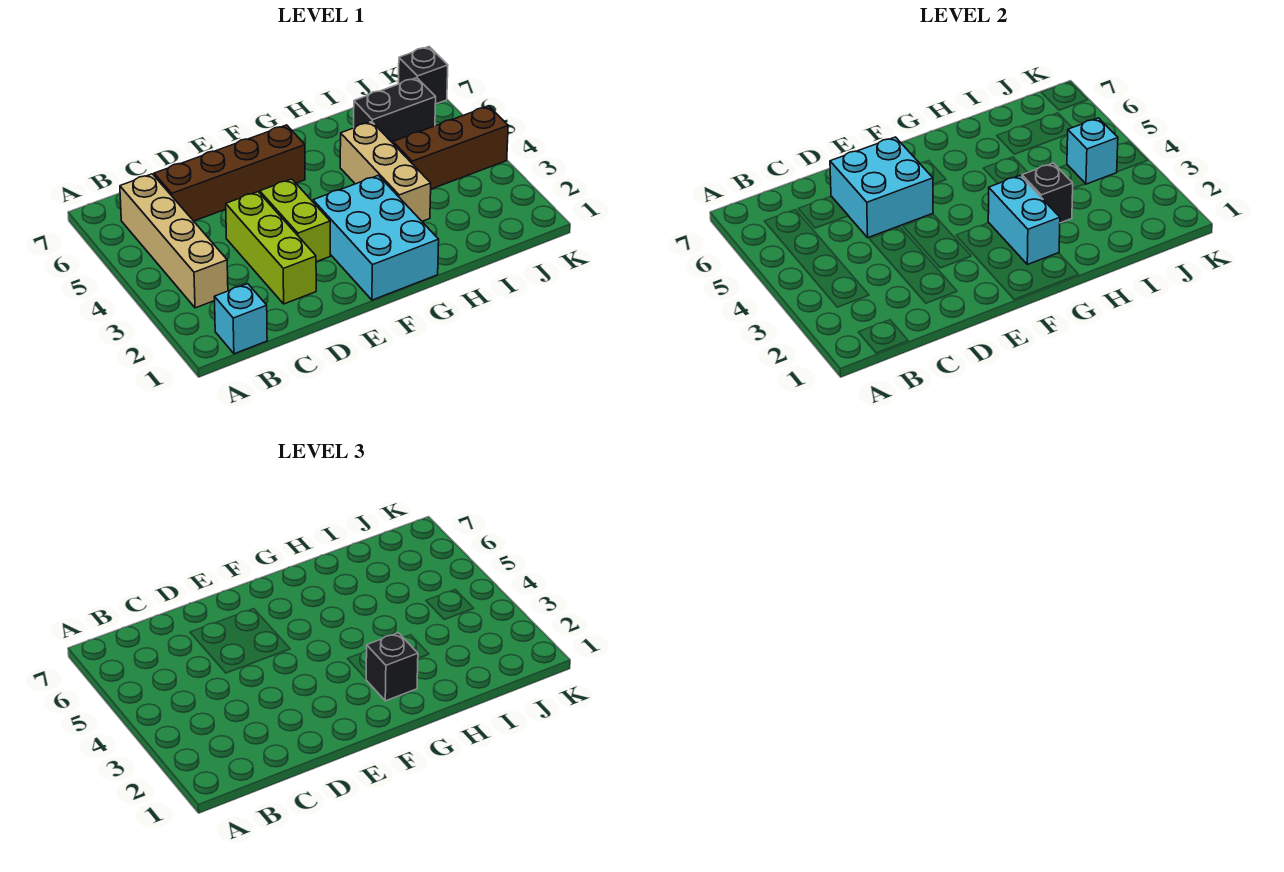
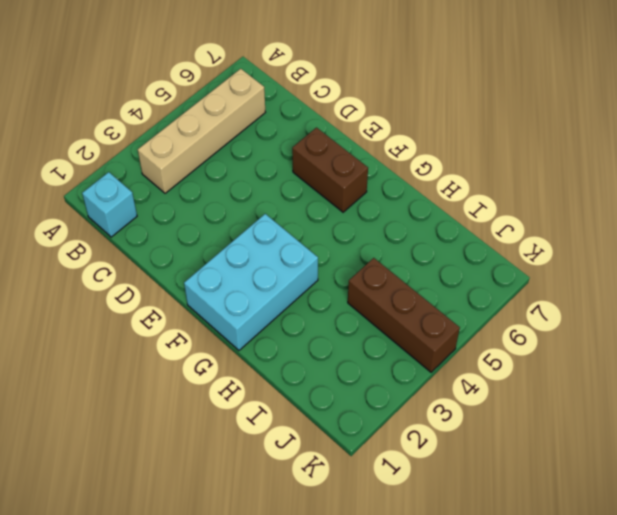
brown 1x2 brick [292,128,368,212] -> brown 1x4 brick [154,125,305,221]
none -> lime 1x3 brick [226,192,316,304]
none -> lime 1x2 brick [260,179,330,262]
none -> tan 1x3 brick [340,122,431,221]

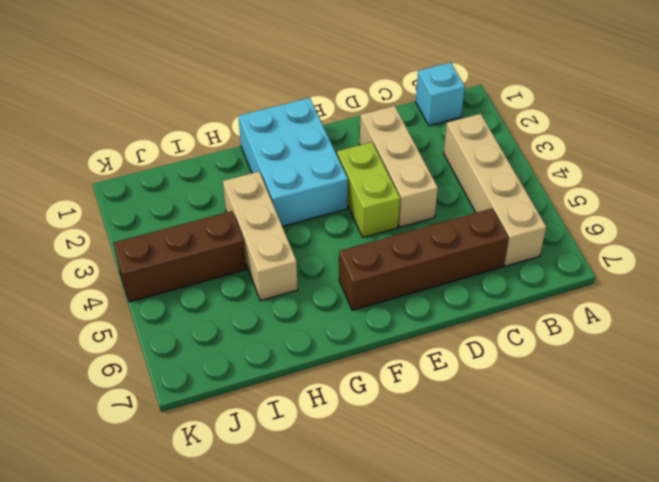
tan 1x3 brick [360,106,438,227] -> lime 1x3 brick [226,192,316,304]
none -> black 1x2 brick [354,78,436,143]
none -> black 1x1 brick [398,47,448,104]
none -> cyan 2x2 brick [830,137,933,238]

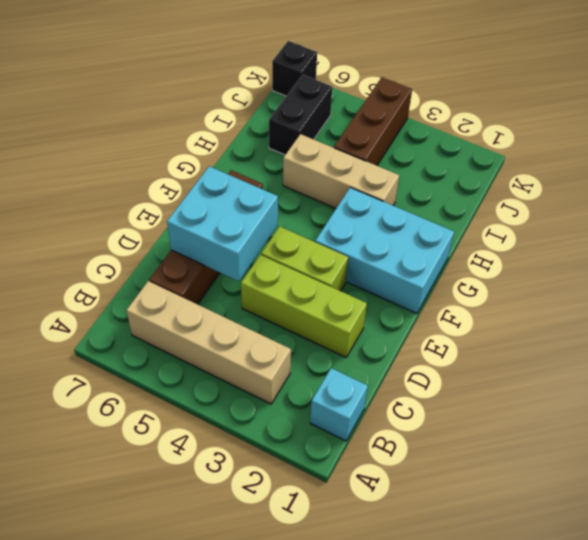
none -> cyan 1x2 brick [988,175,1060,265]
none -> black 1x1 brick [1022,163,1073,223]
none -> cyan 1x1 brick [1067,118,1118,184]

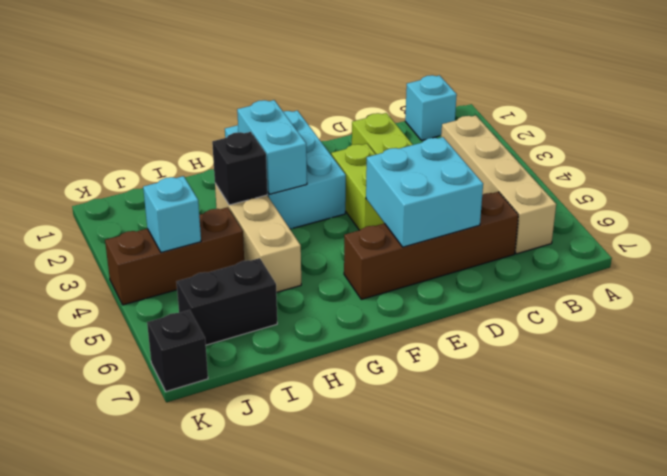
none -> black 1x1 brick [366,633,418,701]

